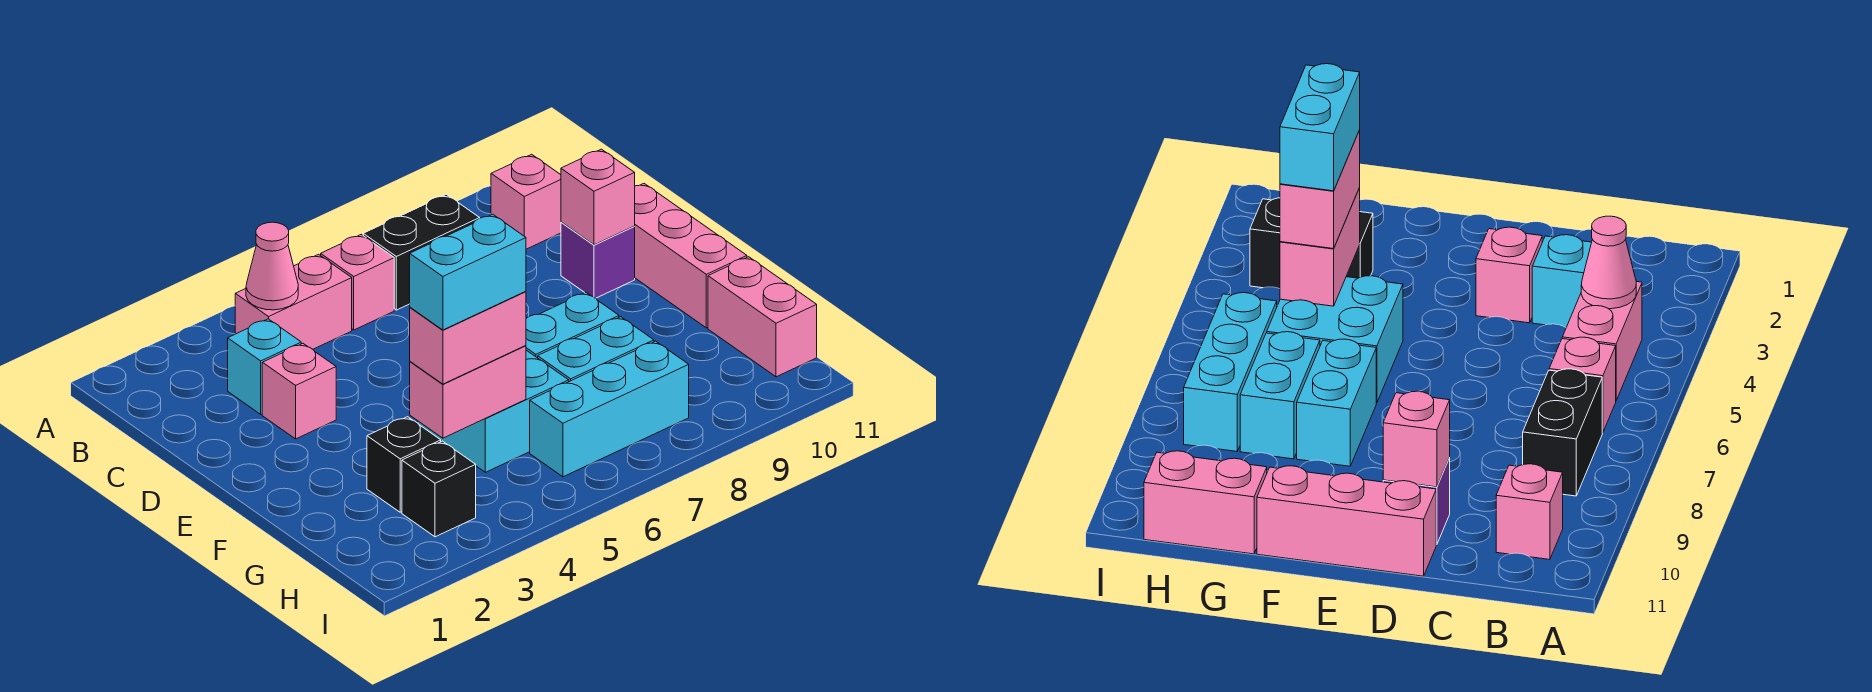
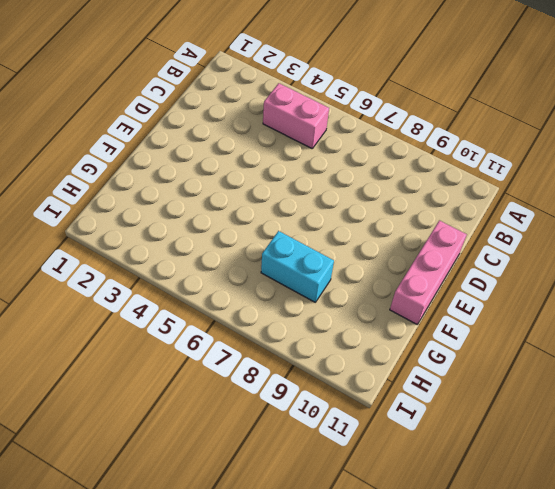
none -> pink 1x1 brick [321,235,394,330]
none -> black 1x2 brick [363,194,479,310]
none -> pink 1x1 brick [491,154,561,249]

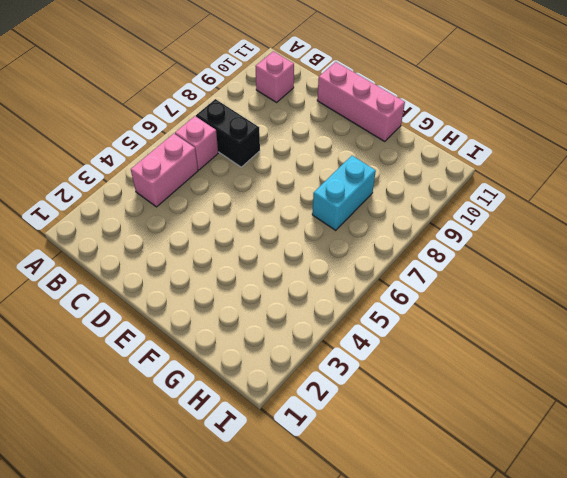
black 1x2 brick [196,99,260,167] -> black 1x2 brick turned to [363,194,479,310]
none -> cyan 1x1 brick [228,319,301,414]
none -> pink 1x1 brick [262,344,336,439]
none -> purple 1x1 brick [561,222,635,298]

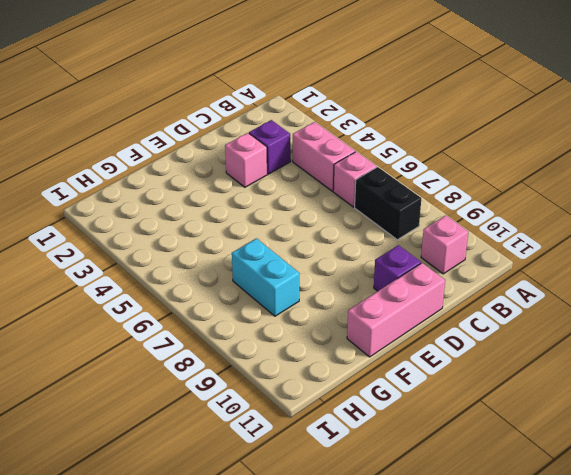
purple 1x1 brick [249,120,291,174] -> cyan 1x1 brick [228,319,301,414]
none -> cyan 2x2 brick [417,350,569,472]
none -> cyan 1x2 brick [526,292,619,358]
none -> black 1x1 brick [367,417,441,512]

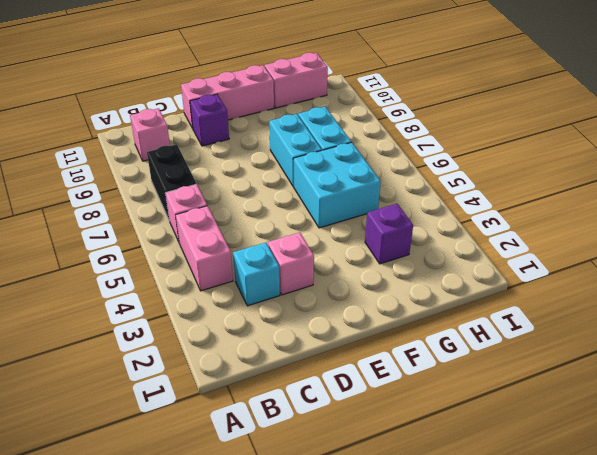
purple 1x1 brick [365,204,413,264] -> black 1x1 brick [367,417,441,512]
none -> black 1x1 brick [402,441,476,537]
none -> cyan 1x3 brick [530,341,689,477]
none -> pink 1x1 cone [246,222,298,310]

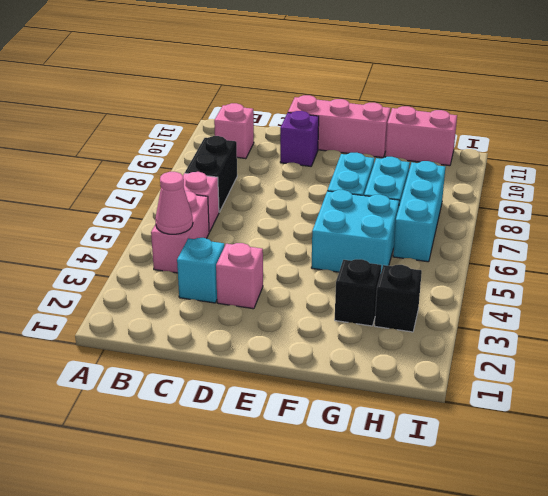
none -> pink 1x1 brick [561,149,635,245]
none -> pink 1x2 brick [410,346,526,438]
none -> pink 1x2 brick [410,292,526,384]

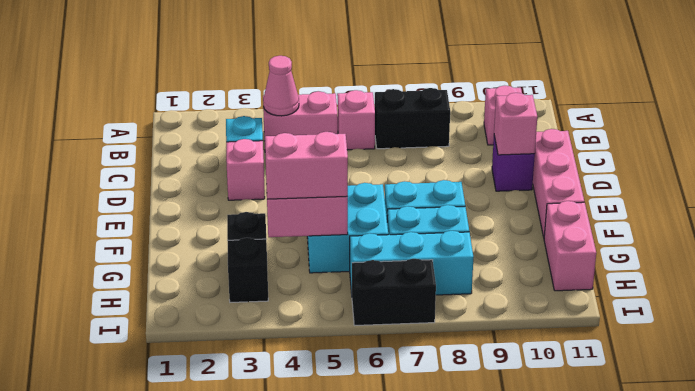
black 1x2 brick [352,259,436,325] -> none
none -> cyan 1x2 brick [410,214,526,330]

